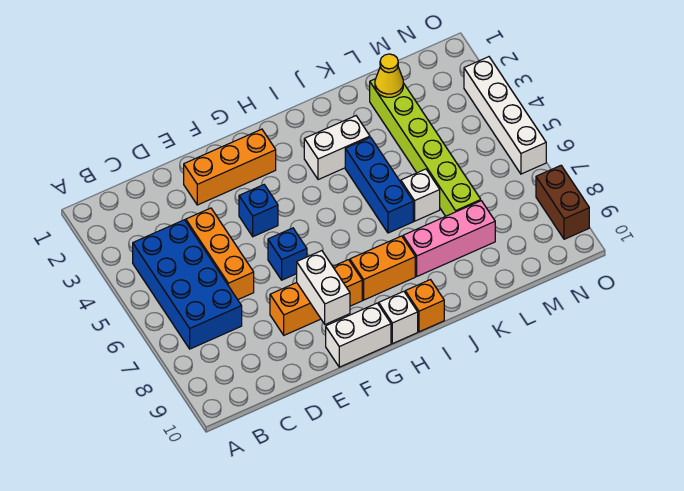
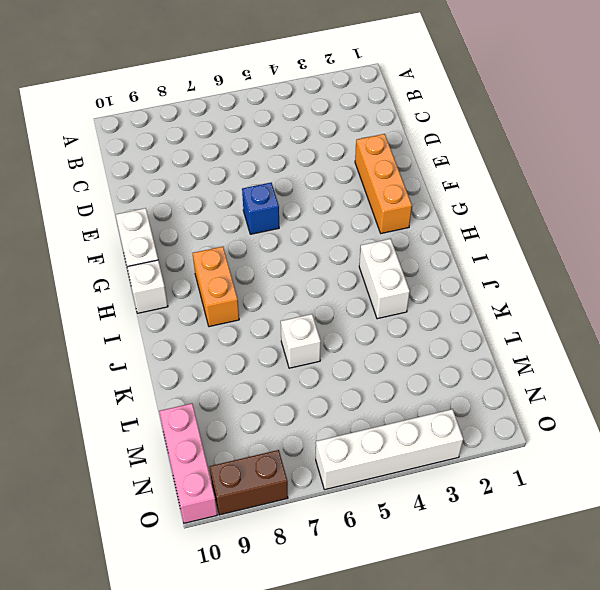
pink 1x3 brick [159,403,218,523] -> pink 1x3 brick moved to [403,201,495,276]
none -> blue 2x4 brick [133,220,242,349]
none -> orange 1x3 brick [186,208,254,300]
none -> orange 1x3 brick [270,260,362,335]

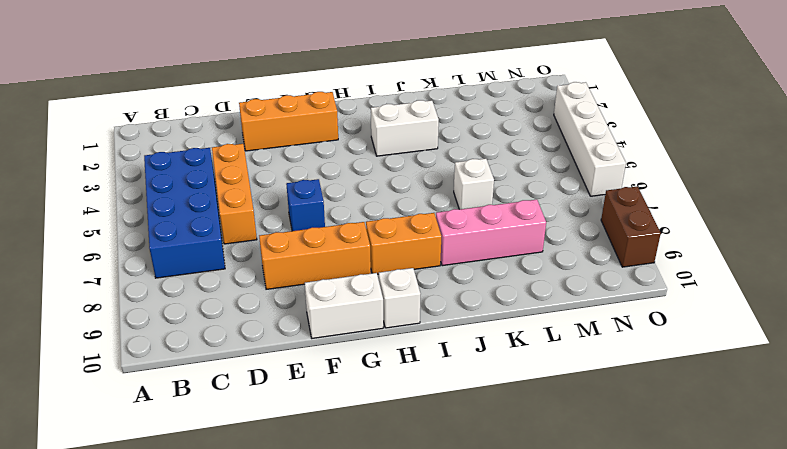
none -> blue 1x1 brick [239,185,278,237]
none -> orange 1x1 brick [405,280,444,332]
none -> blue 1x3 brick [345,137,413,233]

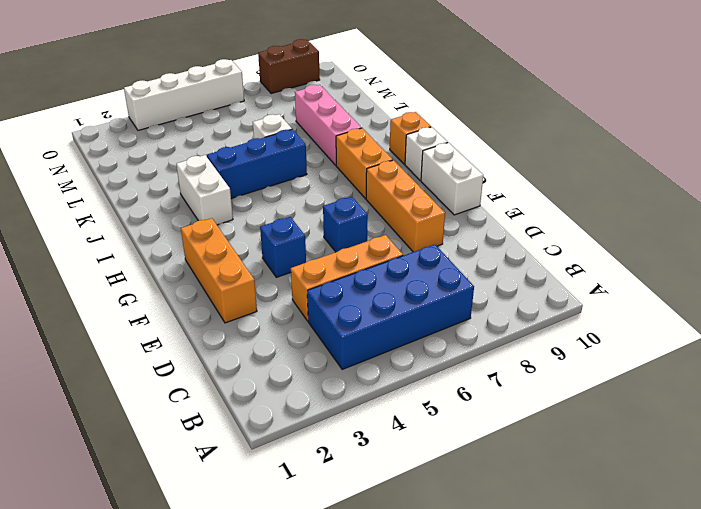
none -> lime 1x6 brick [370,79,481,216]
none -> white 1x2 brick [297,251,350,324]
none -> yellow 1x1 cone [375,54,403,97]

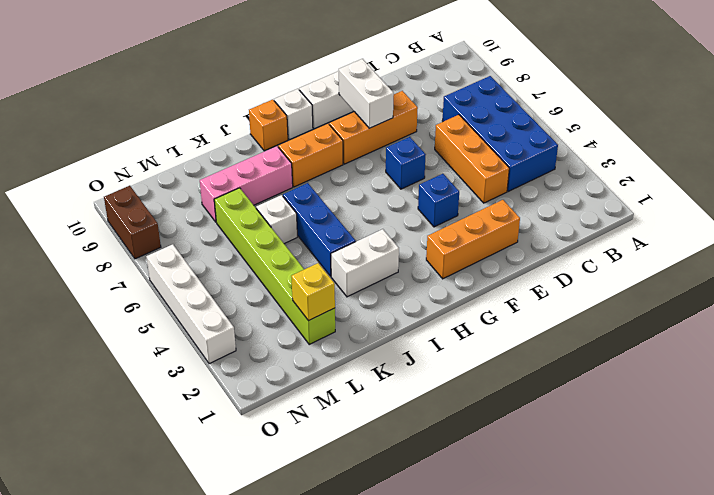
yellow 1x1 brick [291,263,335,321] -> yellow 1x1 cone [375,54,403,97]

